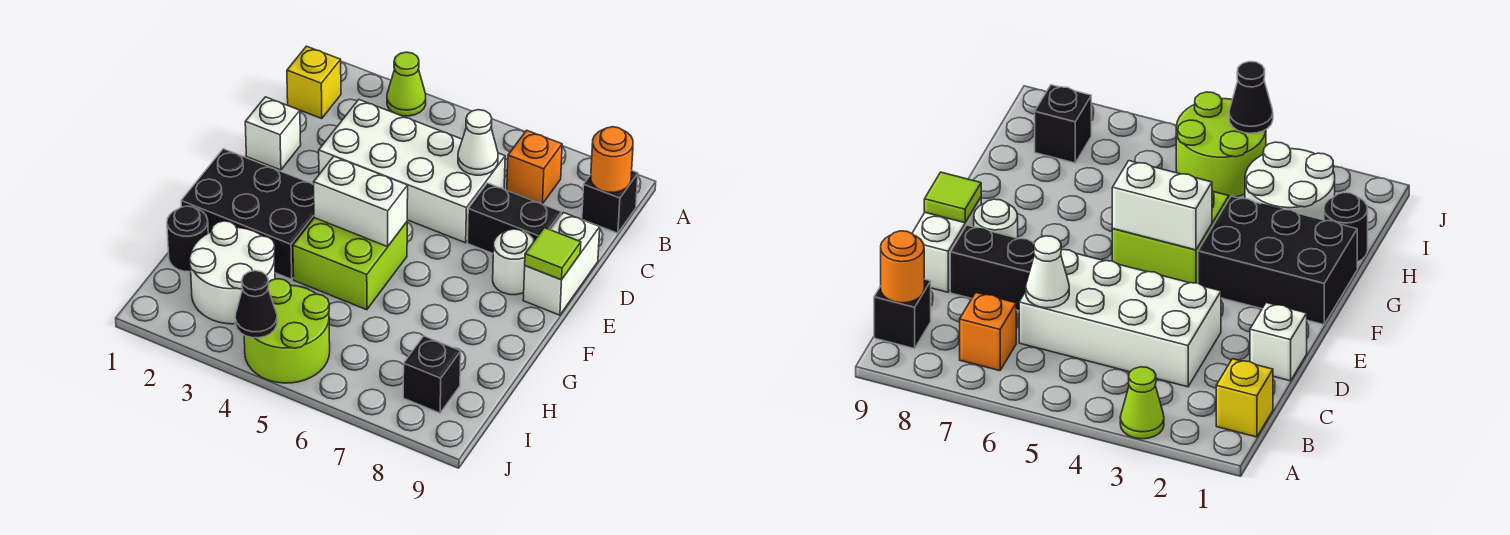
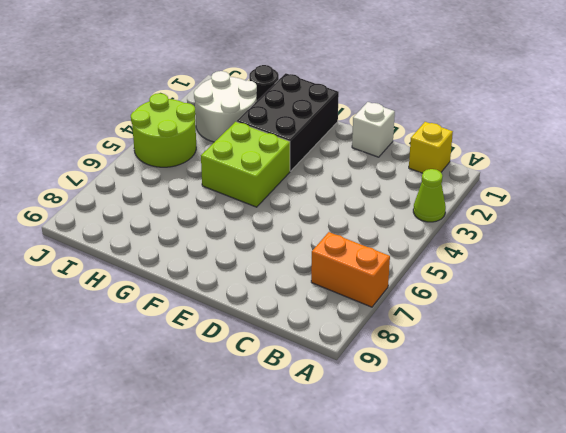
orange 1x2 brick [311,232,390,307] -> orange 1x1 brick [507,130,562,204]
none -> black 1x1 brick [582,171,638,233]
none -> white 2x4 brick [319,100,505,243]
none -> black 1x2 brick [468,183,561,253]

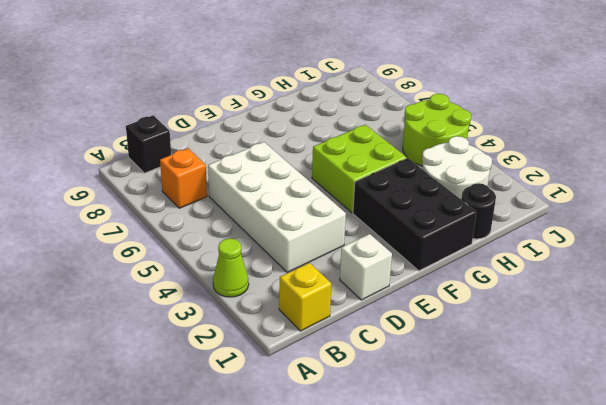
none -> black 1x2 brick [468,183,561,253]
none -> white 1x2 brick [523,212,600,315]
none -> white 1x1 round brick [493,229,534,295]

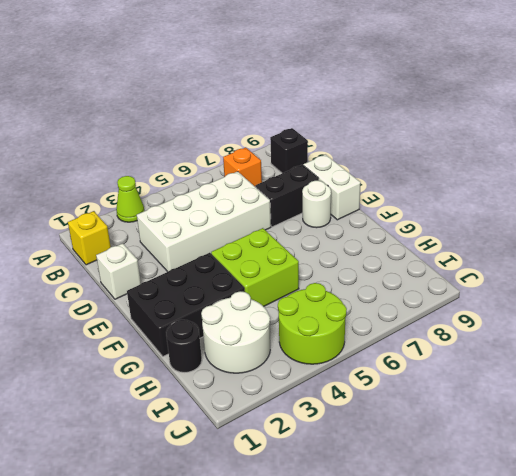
none -> black 1x1 brick [403,336,461,413]
none -> orange 1x1 round brick [591,127,633,193]
none -> white 1x1 cone [458,110,498,175]

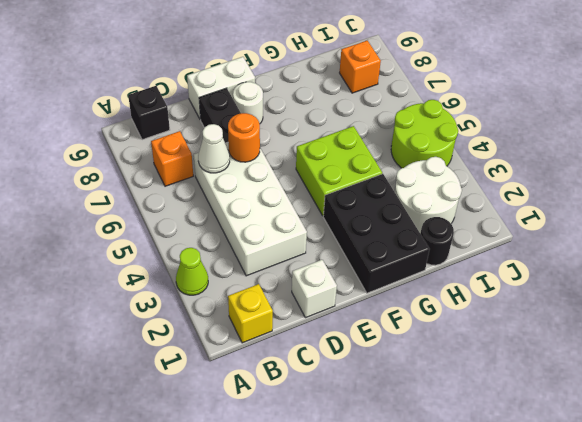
orange 1x1 round brick [228,113,260,162] -> orange 1x1 round brick moved to [591,127,633,193]
orange 1x1 brick [340,41,381,93] -> black 1x1 brick [403,336,461,413]
none -> lime 1x1 tile [525,228,581,280]
none -> white 1x2 brick [314,156,408,247]
none -> black 1x1 cone [235,271,277,338]

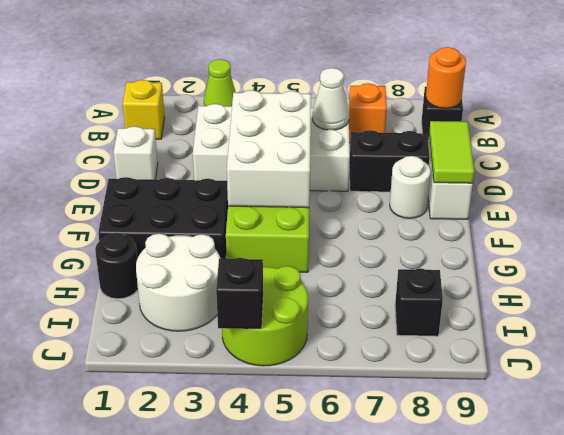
white 2x3 brick [227,90,311,208] -> white 1x2 brick [314,156,408,247]
lime 1x2 tile [429,121,474,183] -> lime 1x1 tile [525,228,581,280]
black 1x1 brick [216,258,263,329] -> black 1x1 cone [235,271,277,338]

